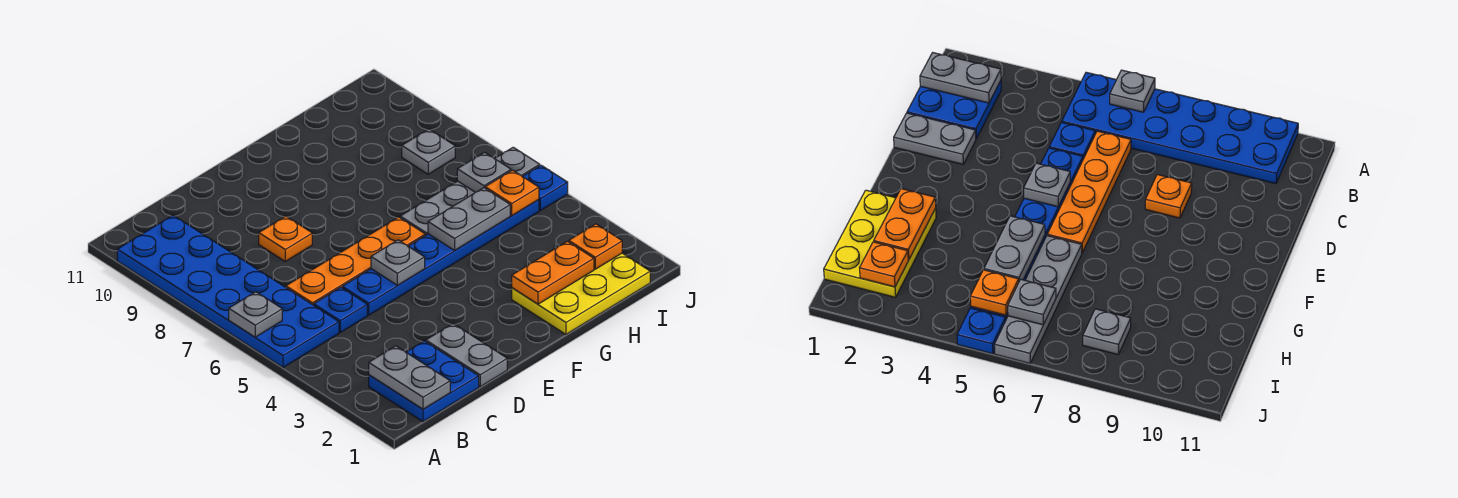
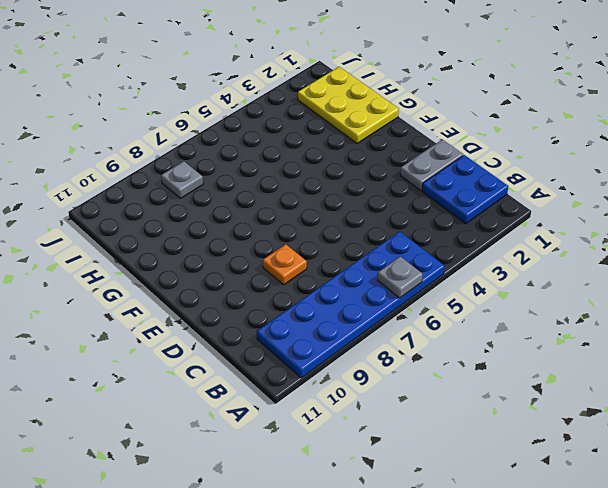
none -> blue 1x1 plate [314,287,367,332]
none -> orange 1x4 plate [286,217,425,305]
none -> blue 1x6 plate [342,200,539,315]

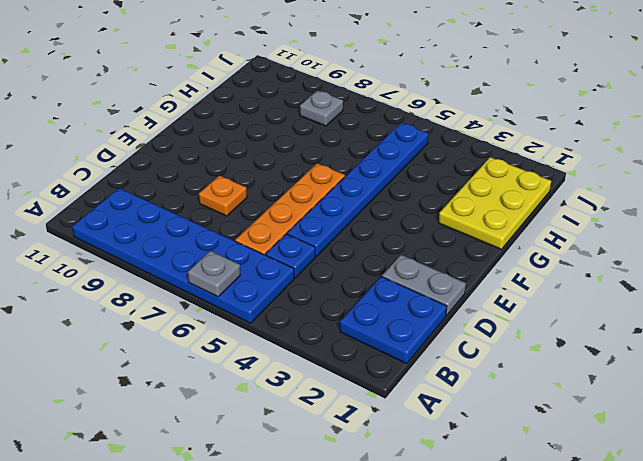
none -> grey 1x4 plate [400,147,540,235]
none -> blue 1x1 plate [523,165,568,210]
none -> grey 1x2 plate [369,346,450,409]

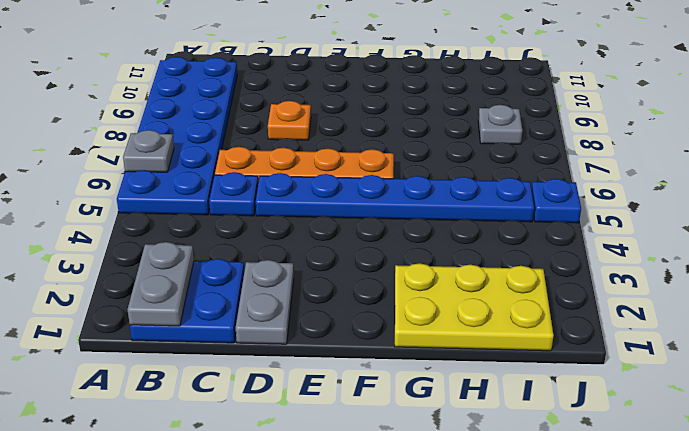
none -> grey 1x4 plate [400,147,540,235]
none -> grey 1x1 plate [371,240,425,285]
none -> orange 1x2 plate [512,241,594,304]

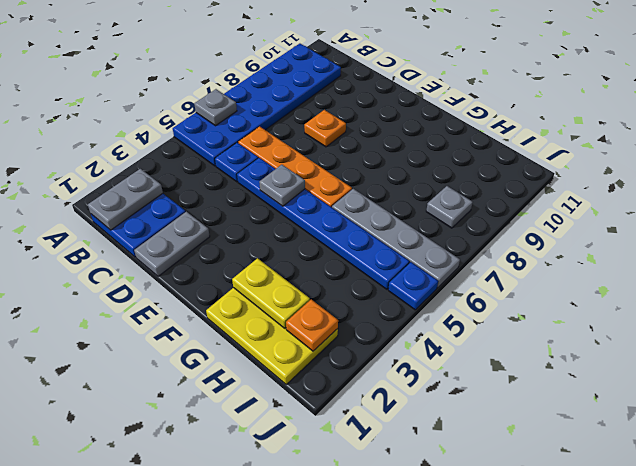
yellow 1x2 plate [232,258,310,328] -> orange 1x2 plate [512,241,594,304]
none -> grey 1x2 plate [428,188,510,250]
none -> orange 1x1 plate [485,170,539,215]
none -> grey 1x1 plate [457,152,511,192]

